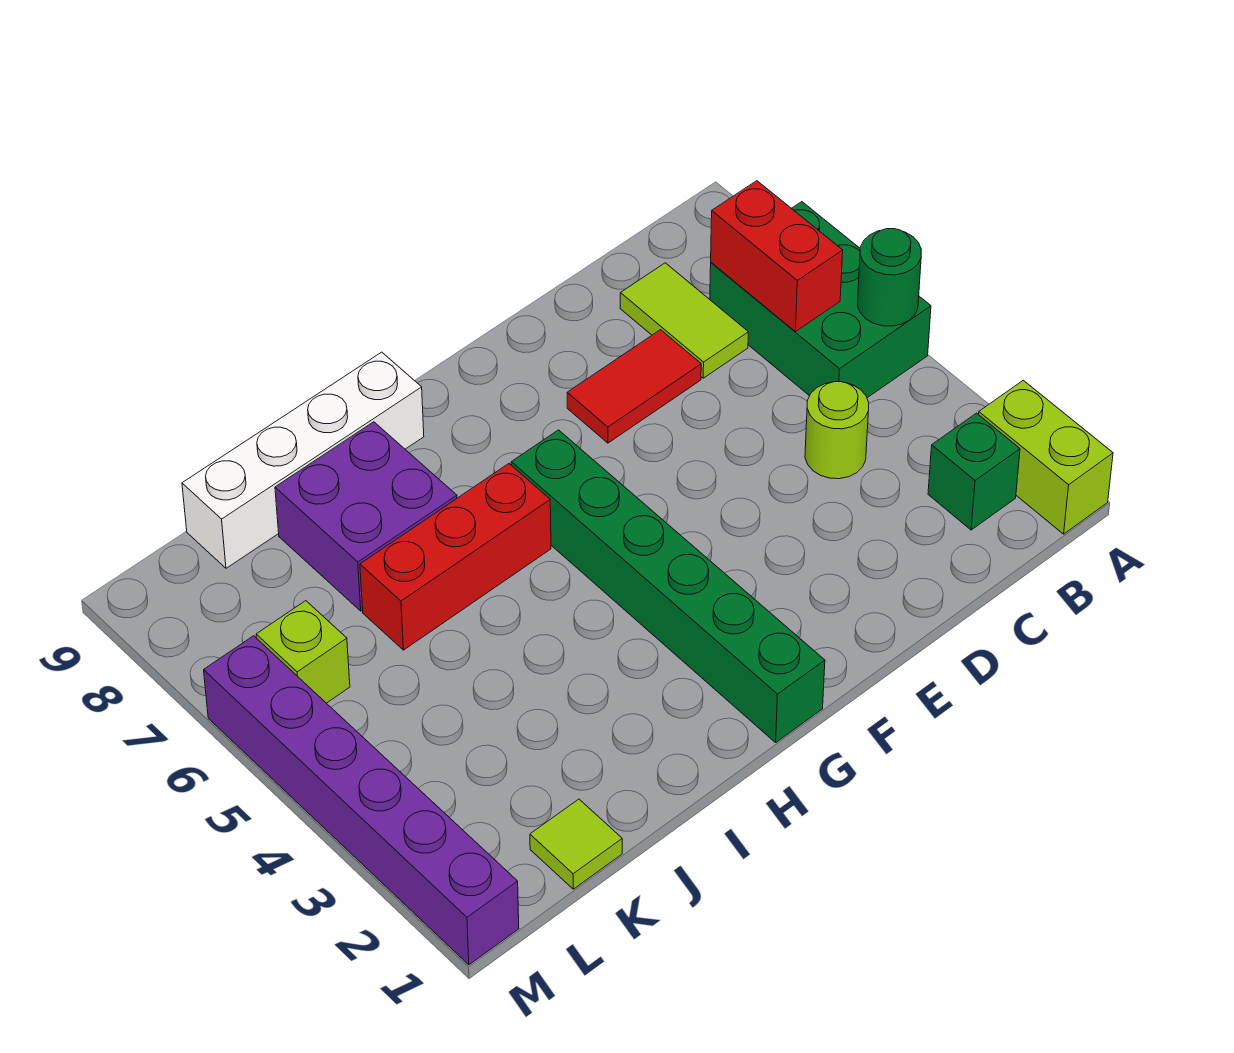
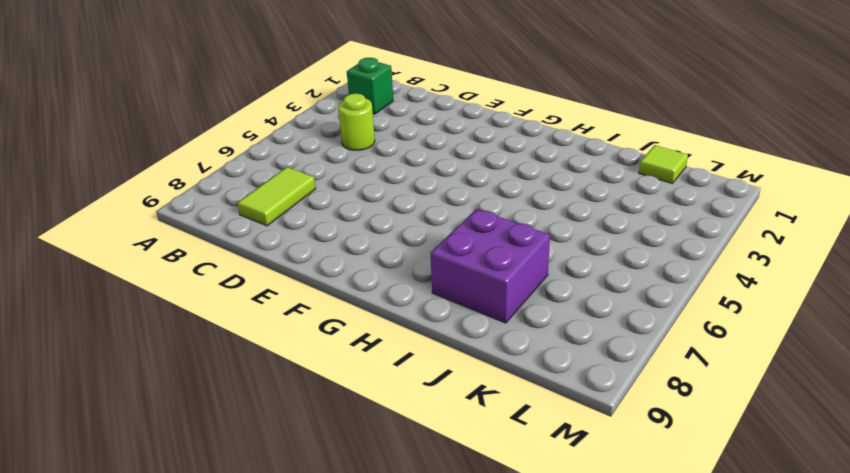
none -> lime 1x2 brick [979,380,1113,534]
none -> green 2x3 brick [710,202,931,398]
none -> red 1x2 tile [567,330,701,443]

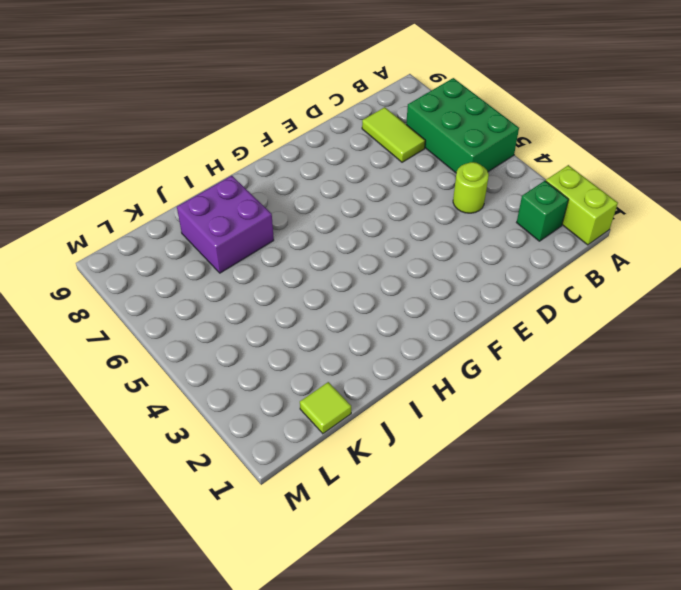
none -> red 1x2 tile [567,330,701,443]
none -> green 1x6 brick [511,430,825,742]
none -> red 1x3 brick [360,464,551,650]

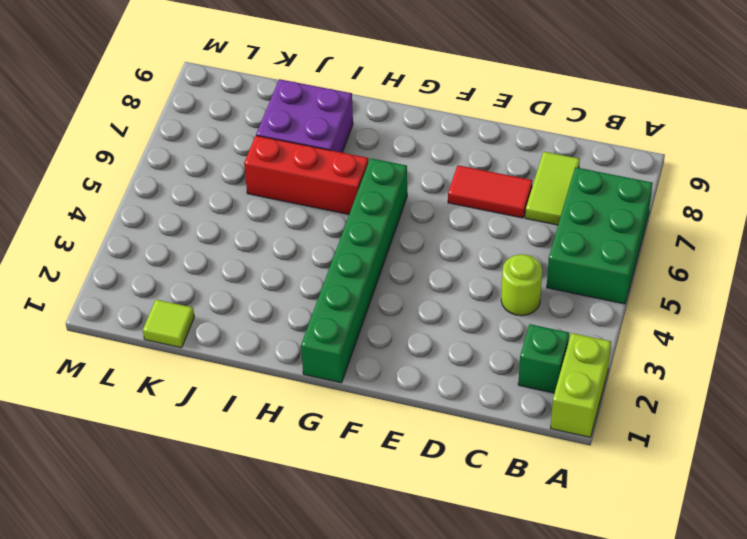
none -> white 1x4 brick [182,352,424,568]
none -> lime 1x1 brick [256,601,350,703]
none -> purple 1x6 brick [204,636,519,965]

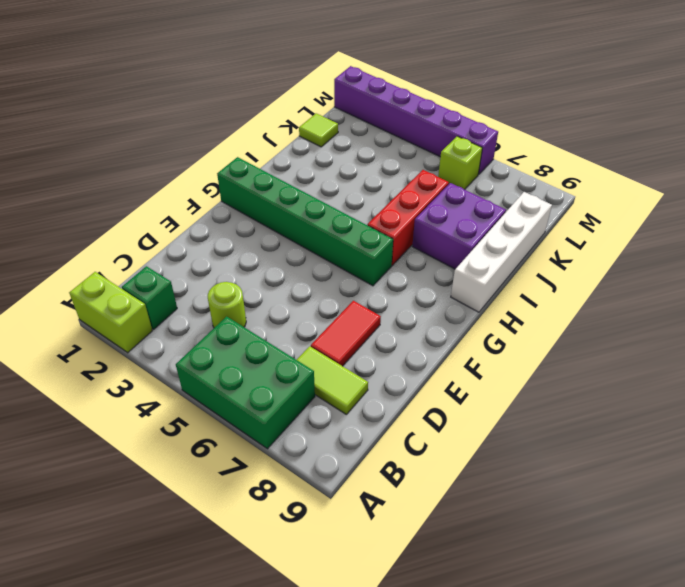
none -> green 1x1 round brick [858,229,921,326]
none -> red 1x2 brick [711,181,843,332]

